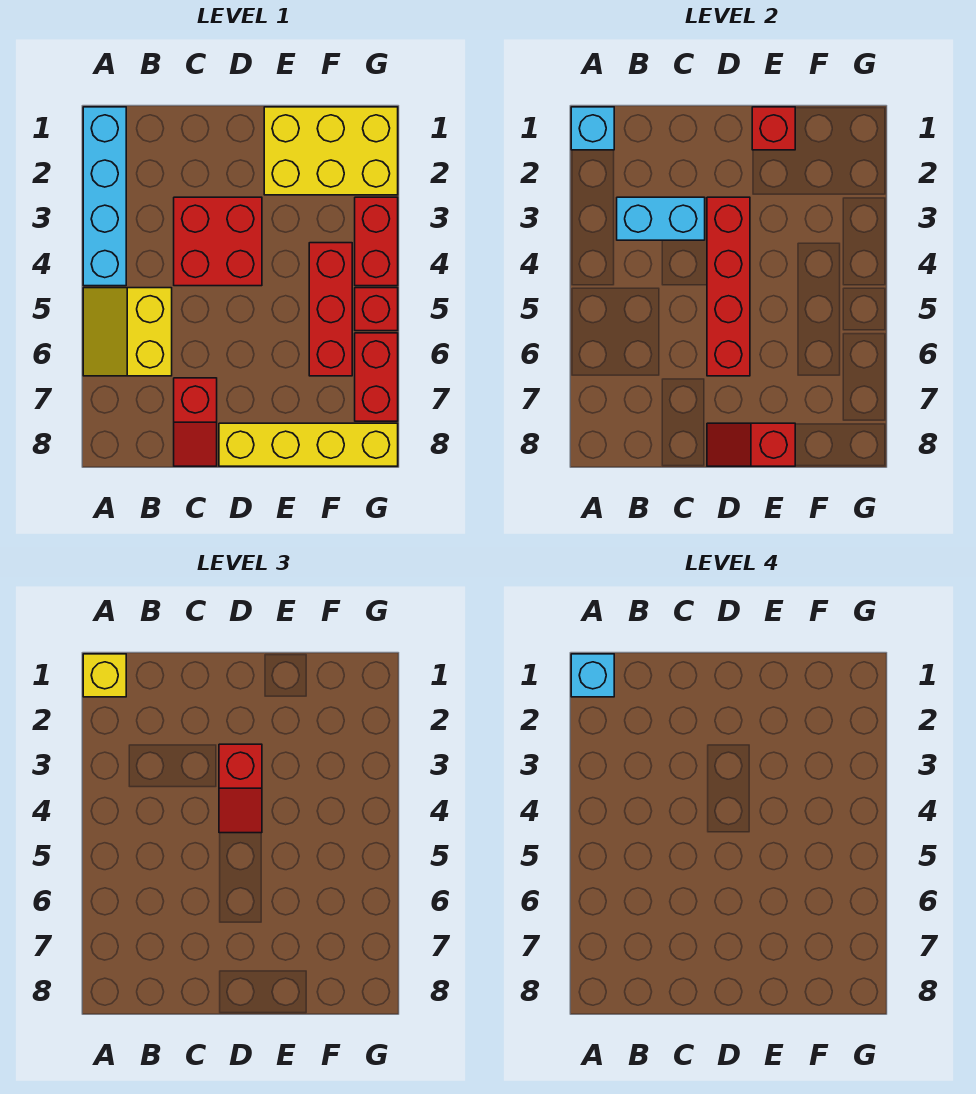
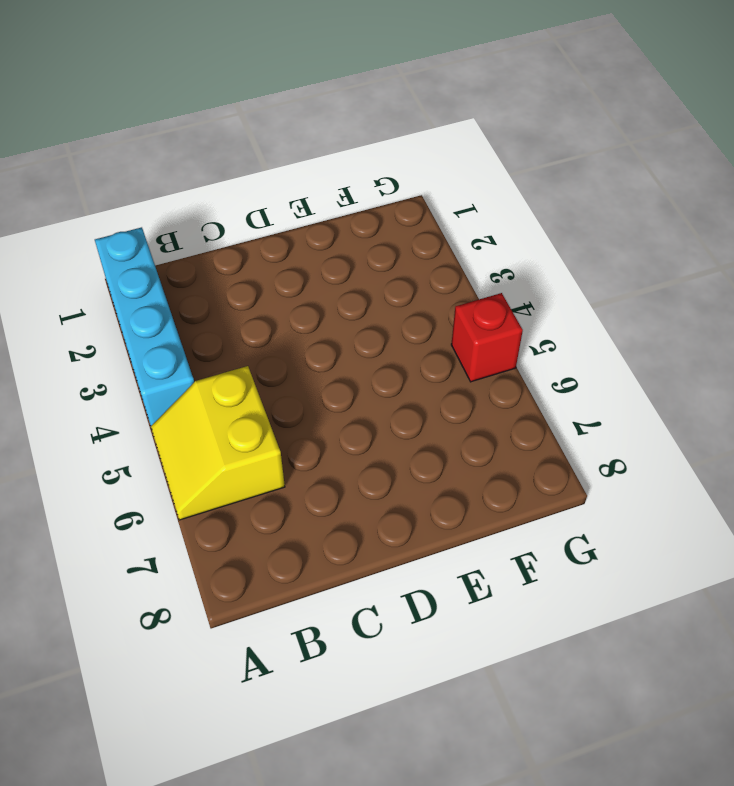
none -> red 2x2 brick [174,197,262,286]
none -> red 1x2 slope [174,378,217,466]
none -> yellow 1x4 brick [219,423,398,466]

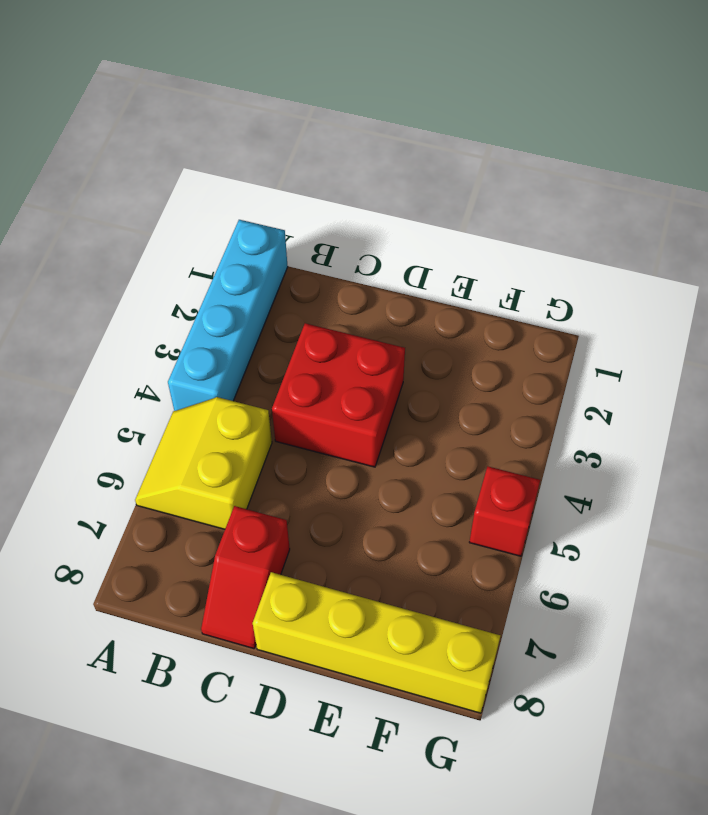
none -> yellow 2x3 brick [264,107,398,195]
none -> red 1x3 brick [309,243,352,376]
none -> red 1x2 brick [355,197,398,286]

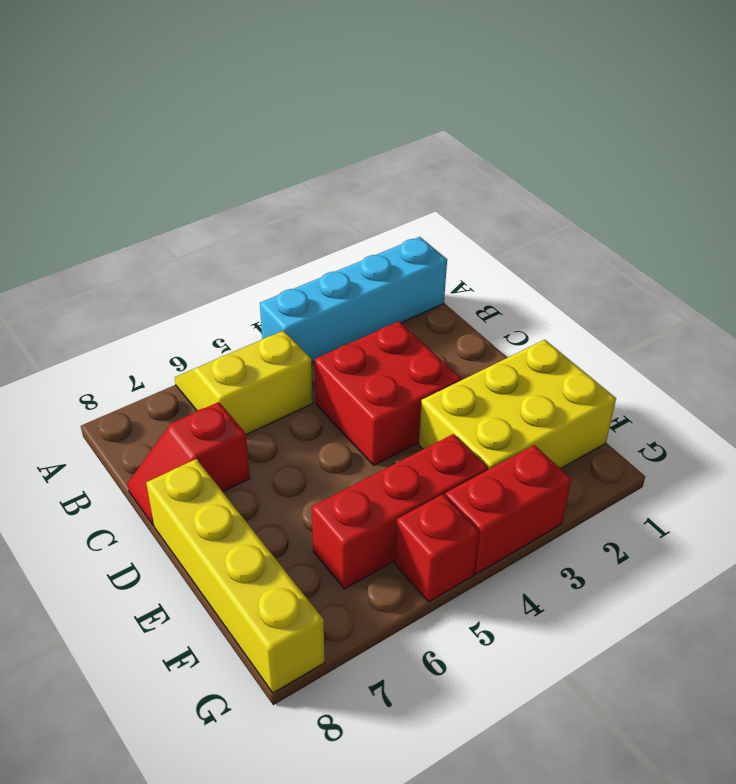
yellow 2x3 brick [419,340,616,470] -> yellow 2x3 brick turned to [264,107,398,195]
none -> red 1x2 brick [355,333,398,421]
none -> cyan 1x1 brick [571,107,614,150]
none -> cyan 1x2 brick [617,197,705,240]

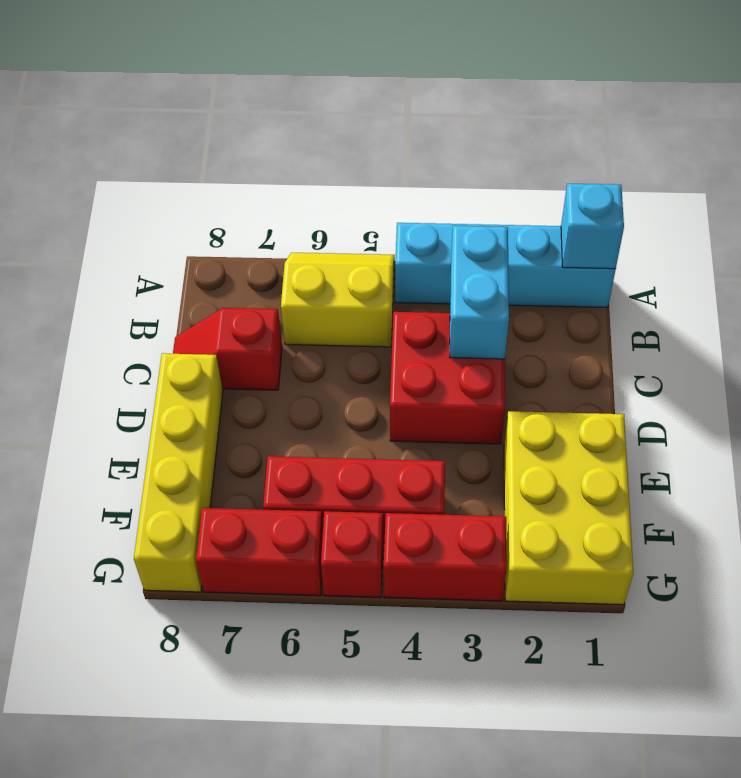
none -> red 1x4 brick [707,197,750,376]
none -> red 1x2 slope [707,423,795,466]
none -> red 1x1 brick [752,107,795,150]

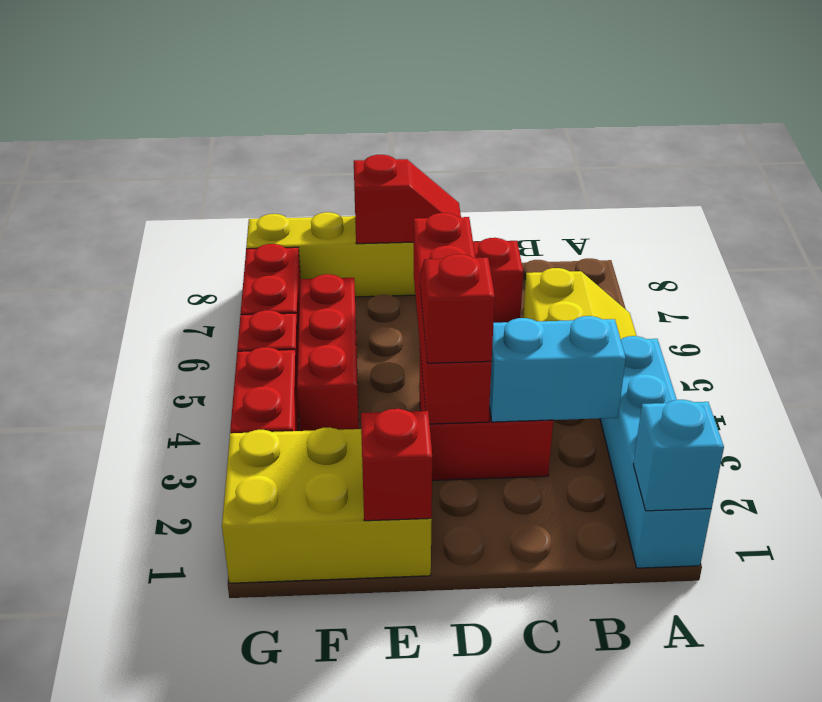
none -> yellow 1x1 brick [83,654,126,697]
none -> cyan 1x1 brick [571,654,614,697]

